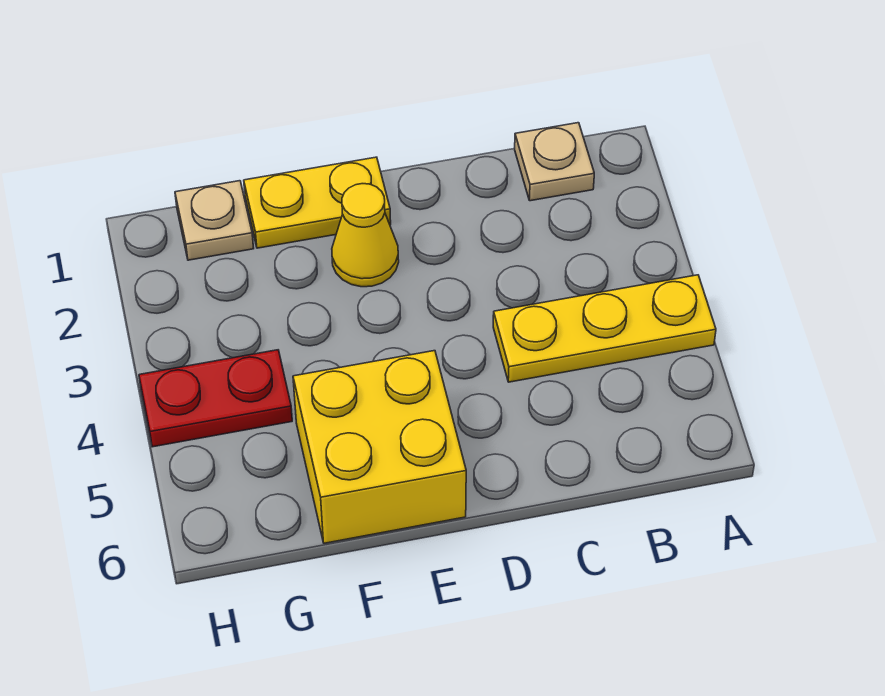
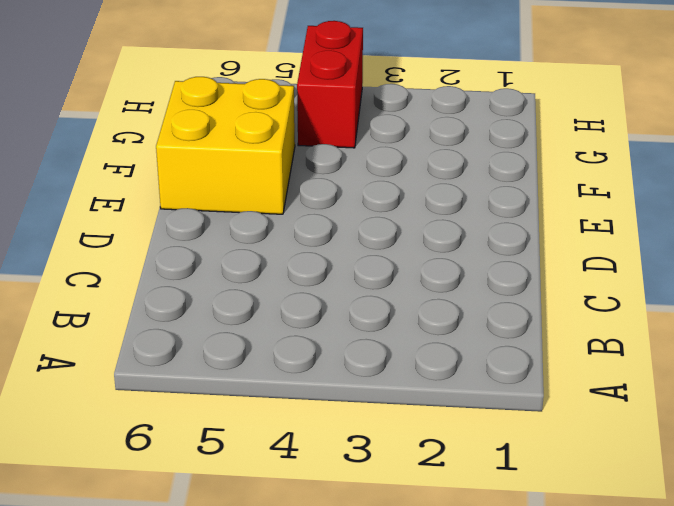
red 1x2 brick [297,21,363,148] -> red 1x2 plate [139,350,292,447]
none -> yellow 1x3 plate [493,275,716,382]
none -> tan 1x1 plate [515,123,594,201]

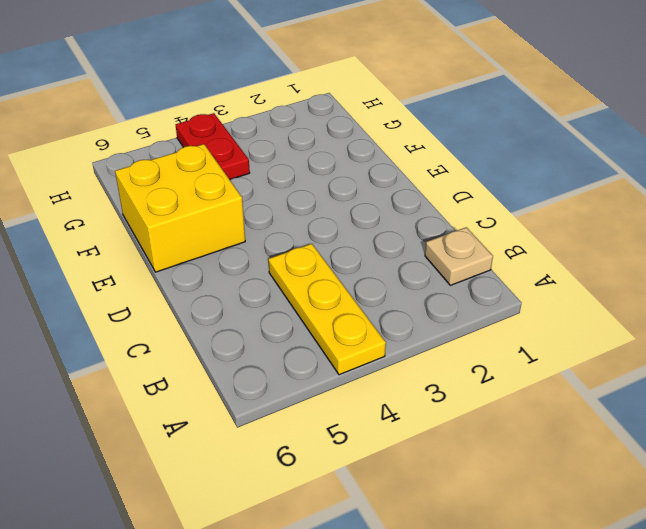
none -> yellow 1x2 plate [244,157,391,248]
none -> yellow 1x1 cone [332,184,399,287]

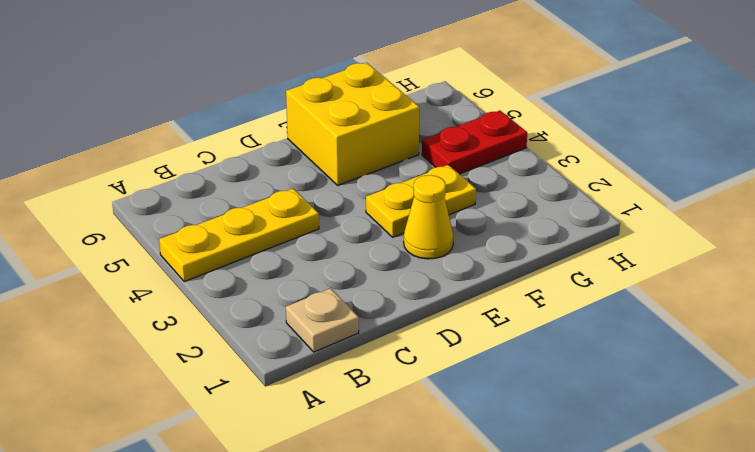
yellow 1x2 plate [366,165,476,237] -> yellow 1x2 plate moved to [244,157,391,248]
none -> tan 1x1 plate [175,181,254,260]

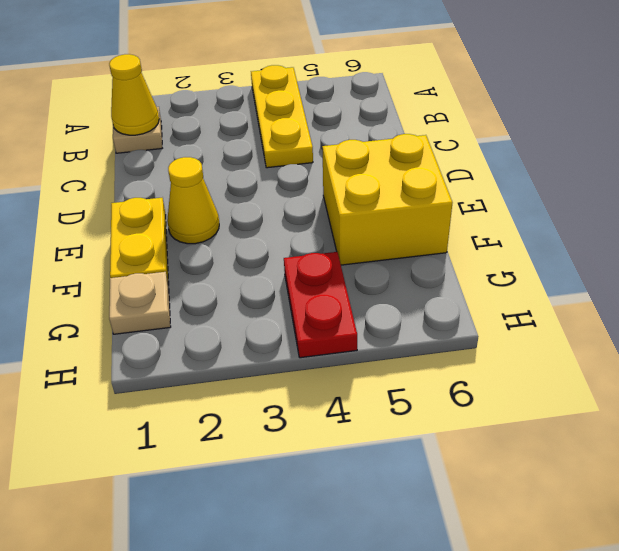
yellow 1x1 cone [109,54,159,135] -> none

